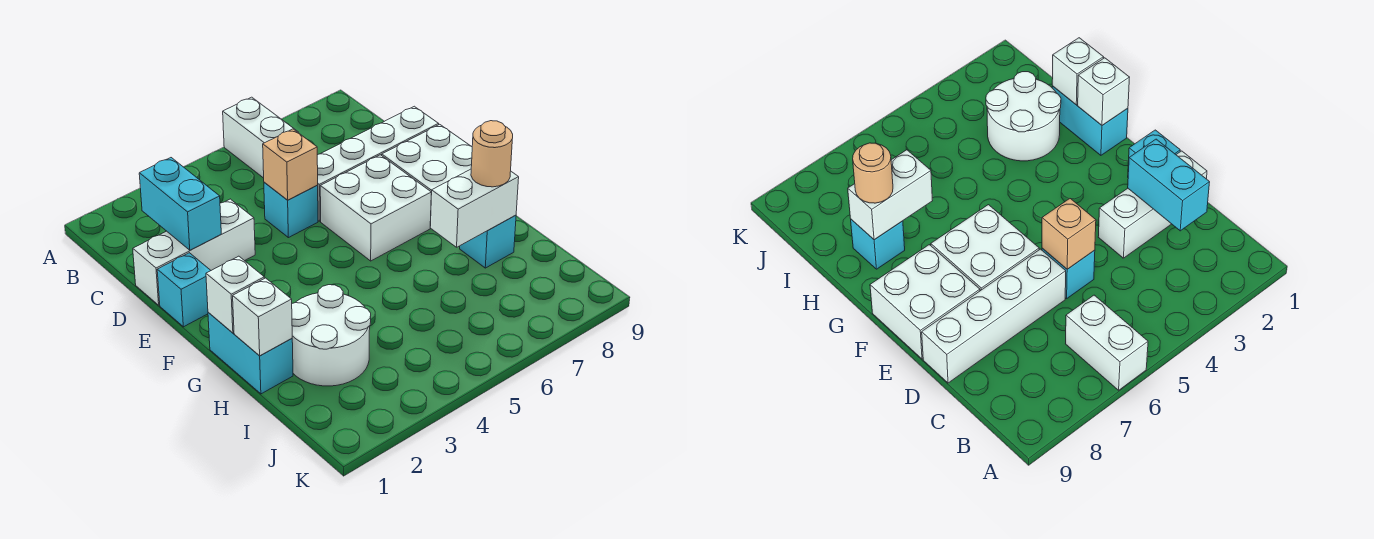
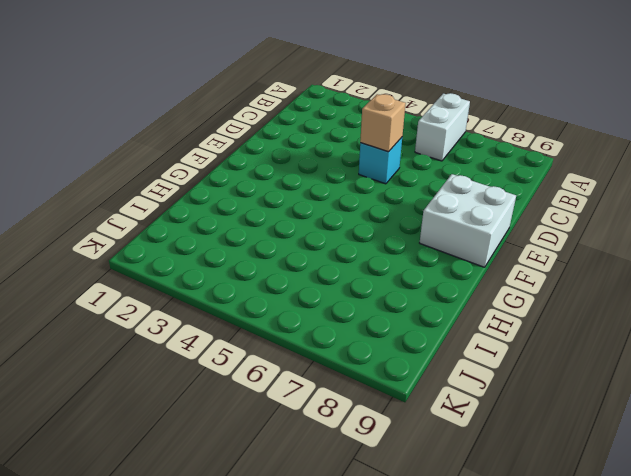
none -> white 1x3 brick [133,199,255,305]
none -> white 1x4 brick [317,106,439,221]
none -> cyan 1x1 brick [157,253,211,327]

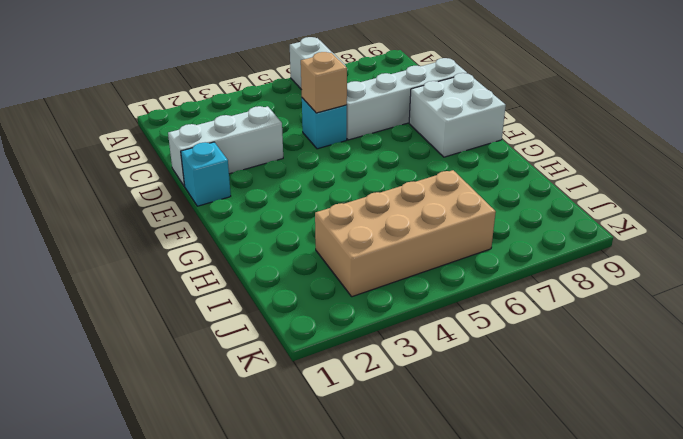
tan 2x4 brick [315,170,496,297] -> white 2x2 round brick [292,285,371,386]
none -> white 2x2 brick [320,155,431,261]
none -> cyan 1x2 brick [208,313,293,394]
none -> cyan 1x1 brick [460,215,516,268]

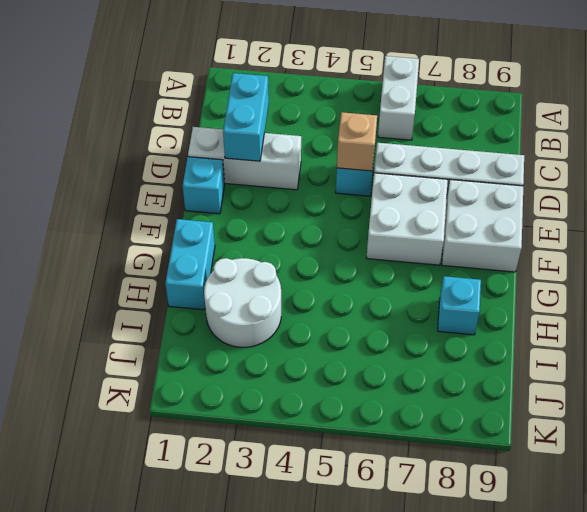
none -> white 1x1 brick [206,256,264,333]
none -> white 1x1 brick [233,278,292,356]
none -> white 1x2 brick [430,169,519,247]

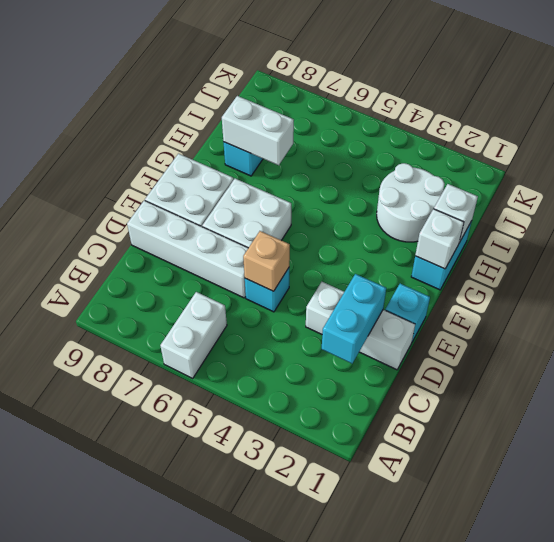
none -> tan 1x1 round brick [471,121,513,187]

